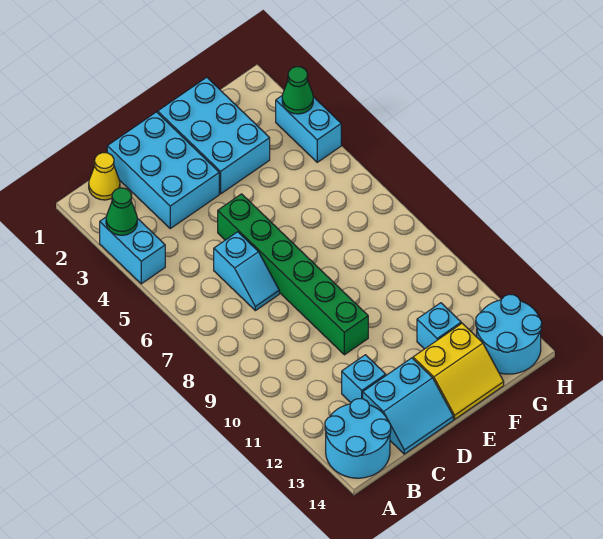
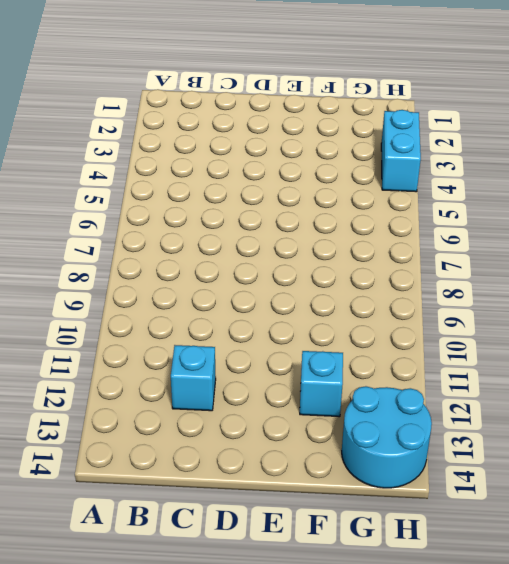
none -> cyan 1x2 brick [100,217,165,284]
none -> cyan 2x2 round brick [325,399,391,478]
none -> yellow 1x1 cone [89,153,120,200]

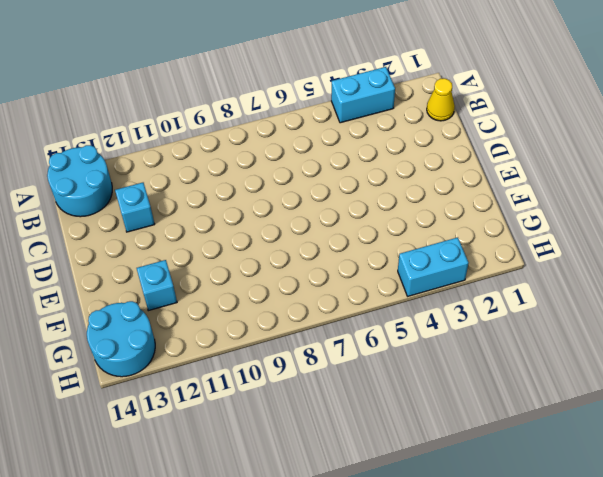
none -> cyan 2x3 brick [107,112,219,228]
none -> cyan 1x2 slope [214,232,279,311]
none -> cyan 2x2 slope [363,358,453,454]

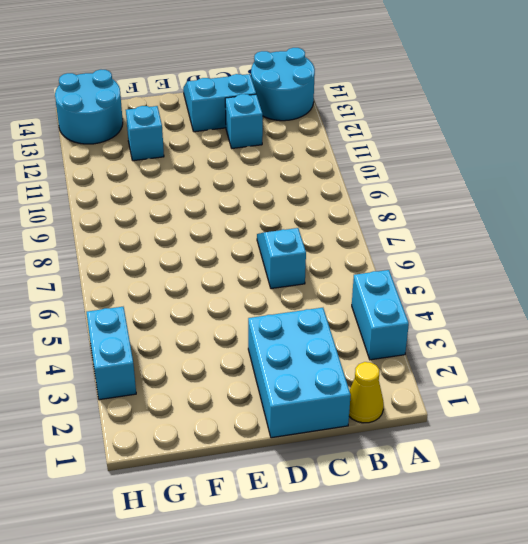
none -> green 1x6 brick [218,194,368,355]
none -> cyan 2x3 brick [158,77,270,194]
none -> yellow 2x2 slope [413,323,504,419]

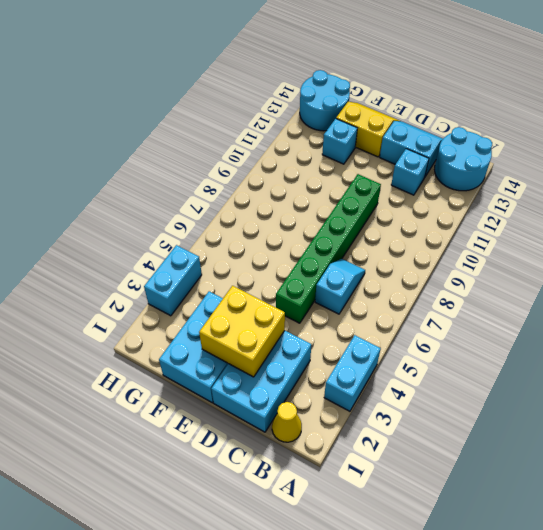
yellow 2x2 brick [199,286,285,377] -> none
none -> green 1x1 cone [106,188,137,235]
none -> green 1x1 cone [282,67,313,114]

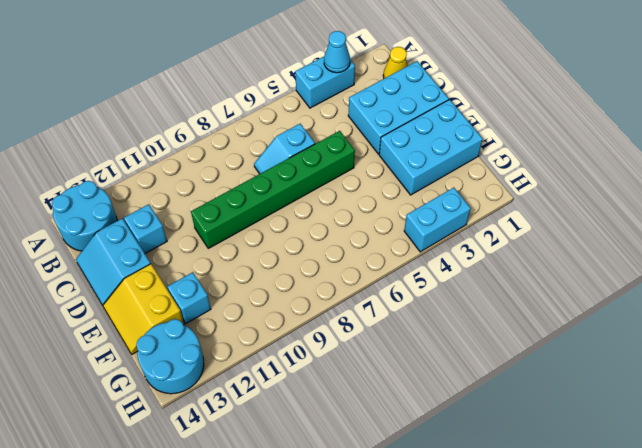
cyan 1x1 cone [324,31,350,73] -> green 1x1 cone [106,188,137,235]
none -> green 1x1 cone [282,67,313,114]

